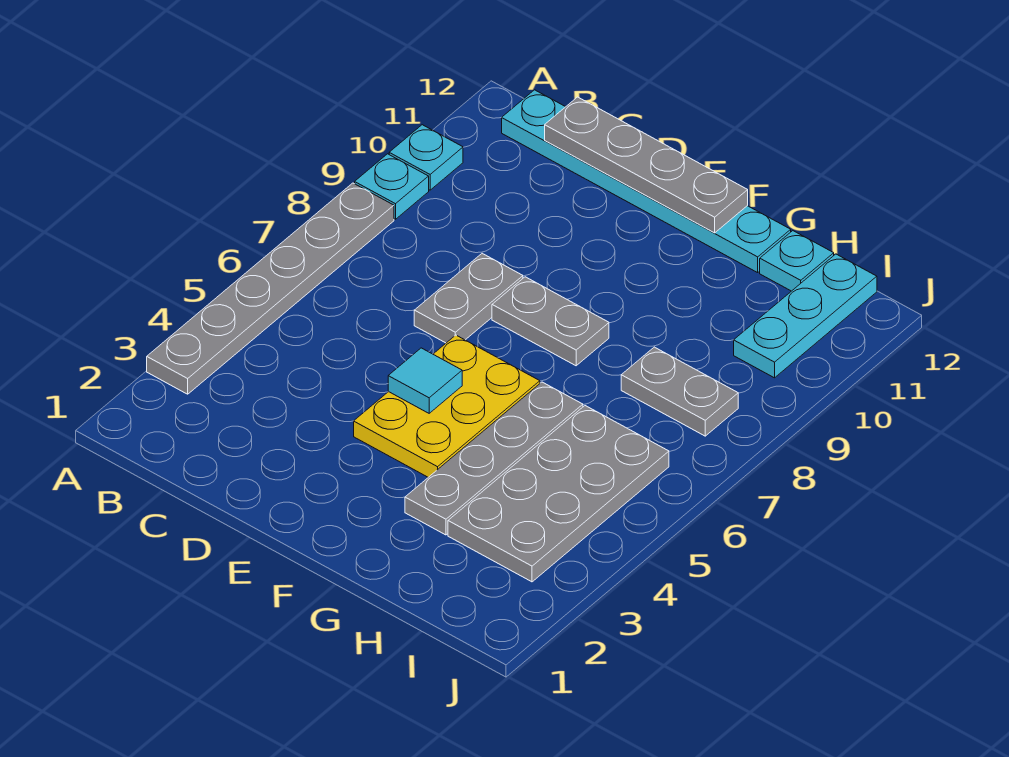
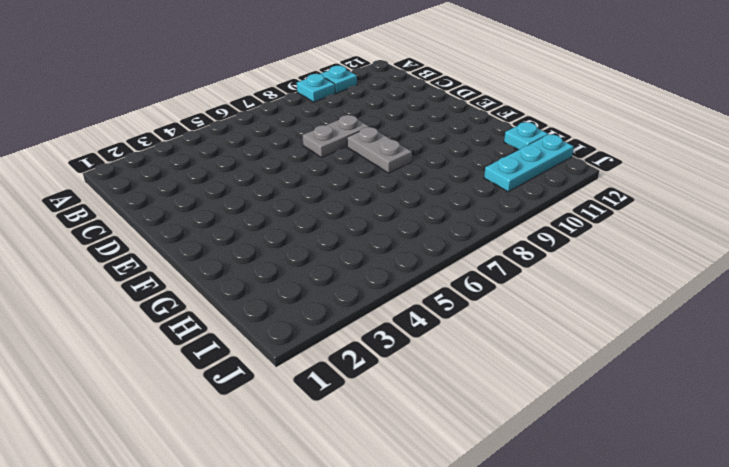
none -> grey 1x6 plate [147,183,394,394]
none -> cyan 1x6 plate [502,90,791,273]
none -> yellow 2x3 plate [354,335,540,477]

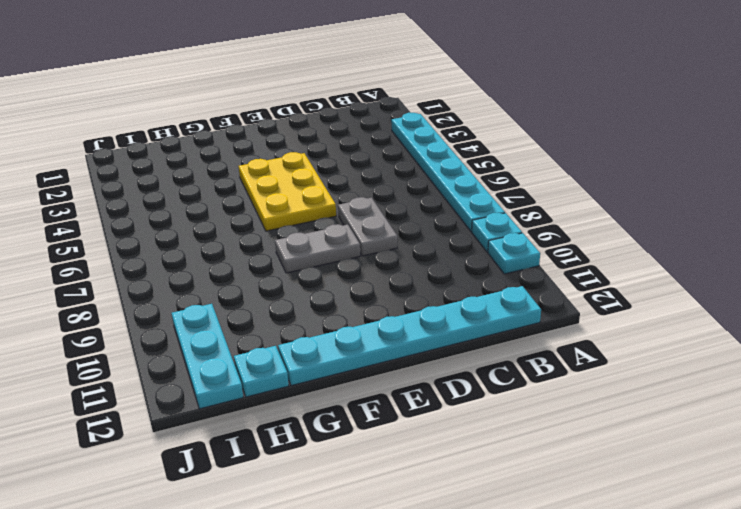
cyan 1x6 plate [391,113,505,232] -> grey 1x6 plate [147,183,394,394]
none -> grey 1x4 plate [405,382,583,535]
none -> grey 2x4 plate [448,406,669,582]
none -> grey 1x2 plate [621,347,738,436]

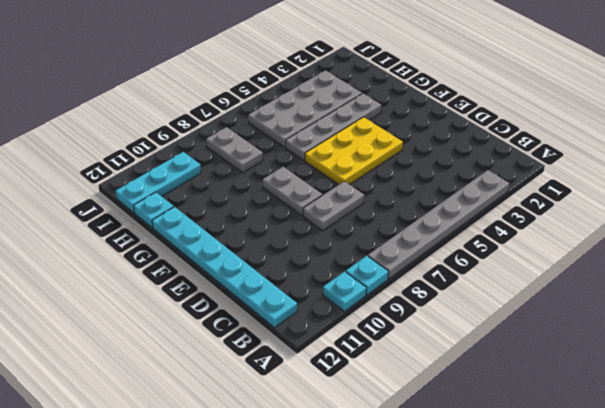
none -> grey 1x4 plate [545,97,748,233]
none -> cyan 1x1 tile [388,348,462,413]

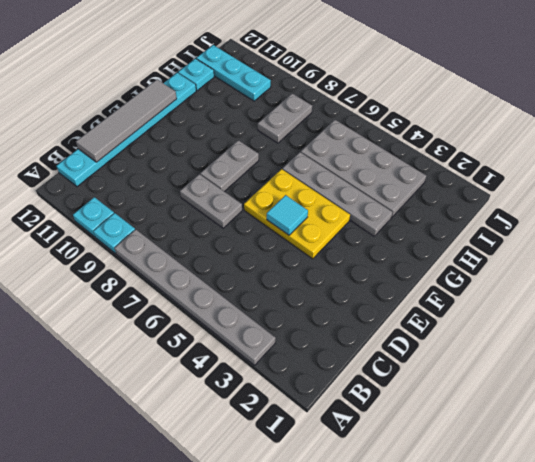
grey 1x4 tile [76,79,177,162] -> grey 1x4 plate [545,97,748,233]

